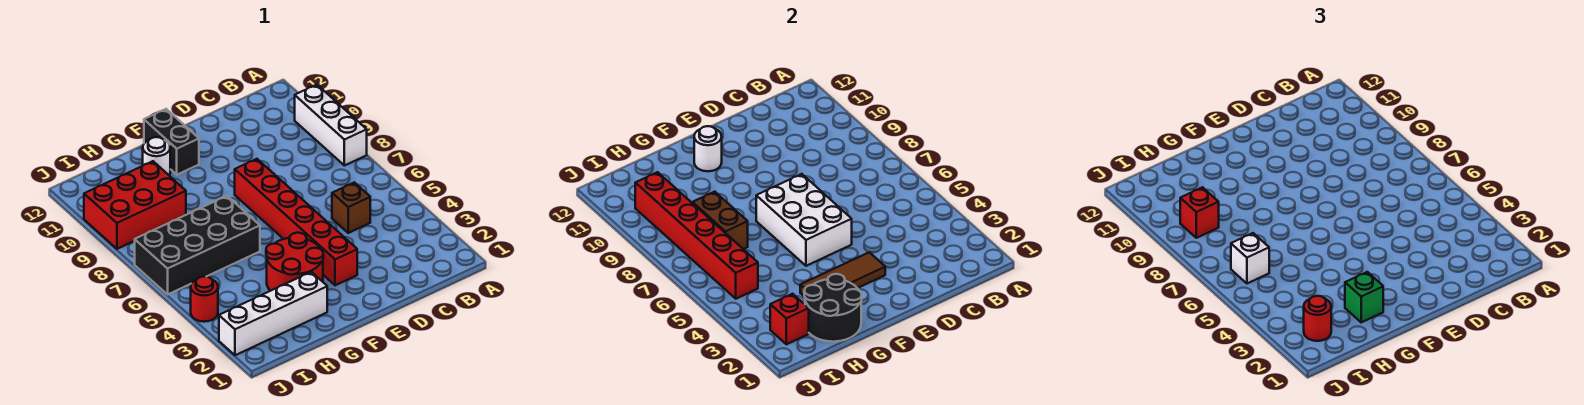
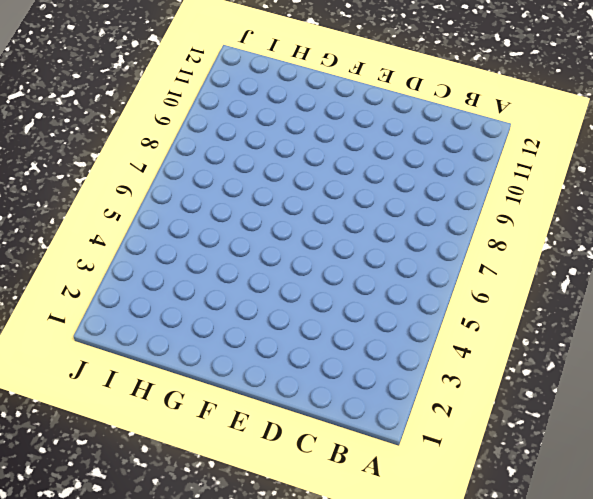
none -> white 1x3 brick [295,85,367,166]
none -> brown 1x1 brick [332,182,370,233]
none -> red 1x6 brick [235,159,357,285]

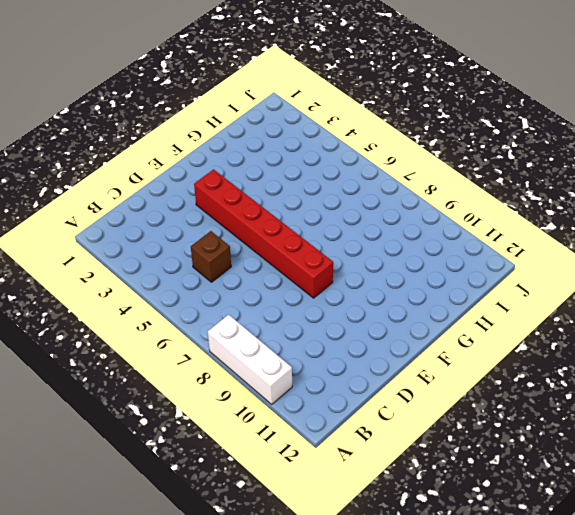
none -> red 2x2 round brick [266,233,323,291]
none -> black 1x2 brick [144,109,199,175]
none -> white 1x4 brick [219,272,327,355]

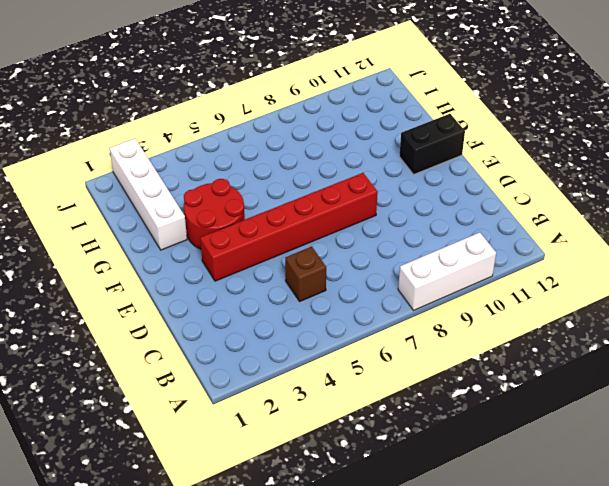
none -> black 2x4 brick [135,196,260,294]
none -> white 1x1 round brick [143,137,170,176]
none -> red 2x3 brick [84,161,186,249]

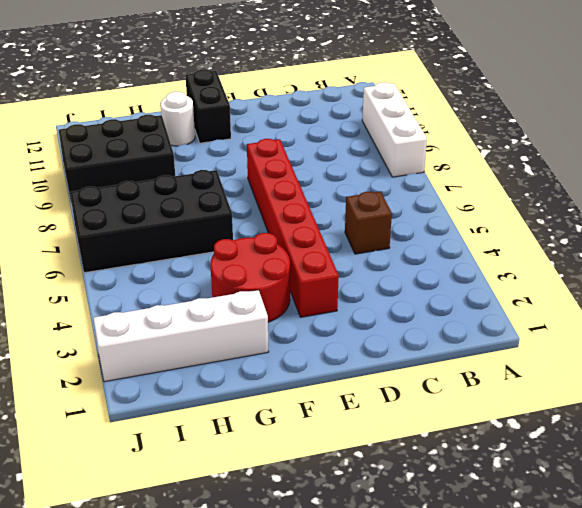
black 2x3 brick [59,115,175,204] -> red 2x3 brick [84,161,186,249]
none -> red 1x1 round brick [191,276,218,322]
none -> brown 1x3 tile [800,252,885,297]
none -> white 2x3 brick [756,174,852,266]

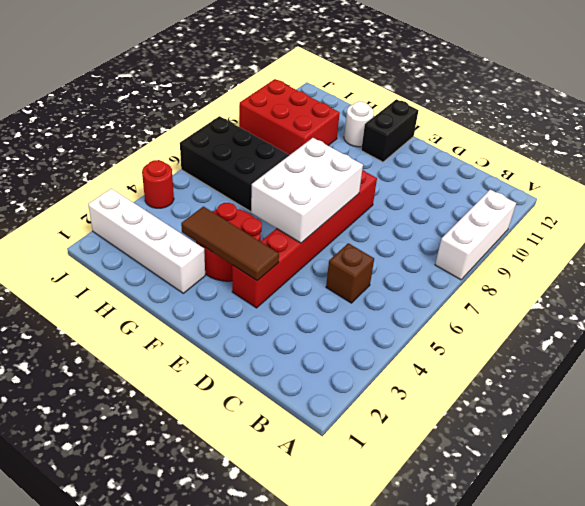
none -> white 1x1 round brick [694,126,722,171]
none -> black 2x2 round brick [804,274,862,342]
none -> brown 1x2 brick [693,192,748,249]

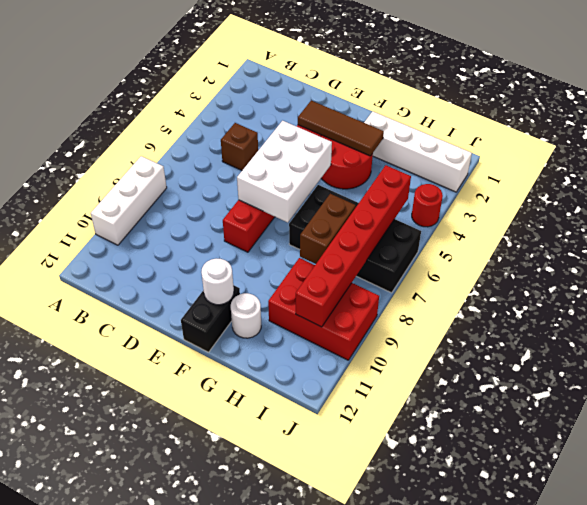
none -> black 2x2 round brick [804,274,862,342]
none -> red 1x1 brick [770,294,809,344]
none -> green 1x1 brick [1345,272,1383,322]

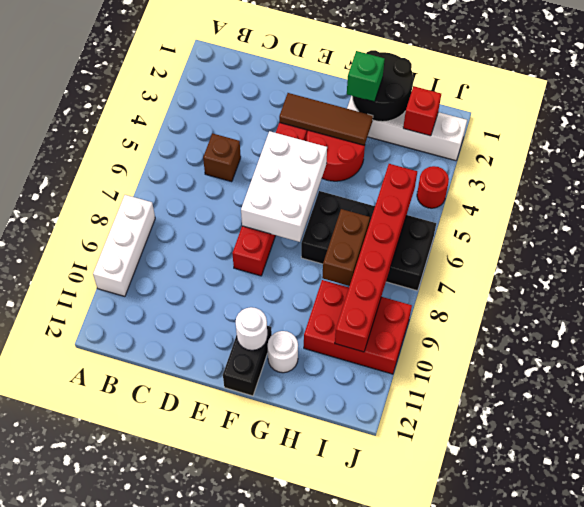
none -> red 1x1 round brick [1304,296,1331,341]
none -> white 1x1 brick [1231,233,1269,284]
none -> red 1x1 brick [1180,187,1219,238]

